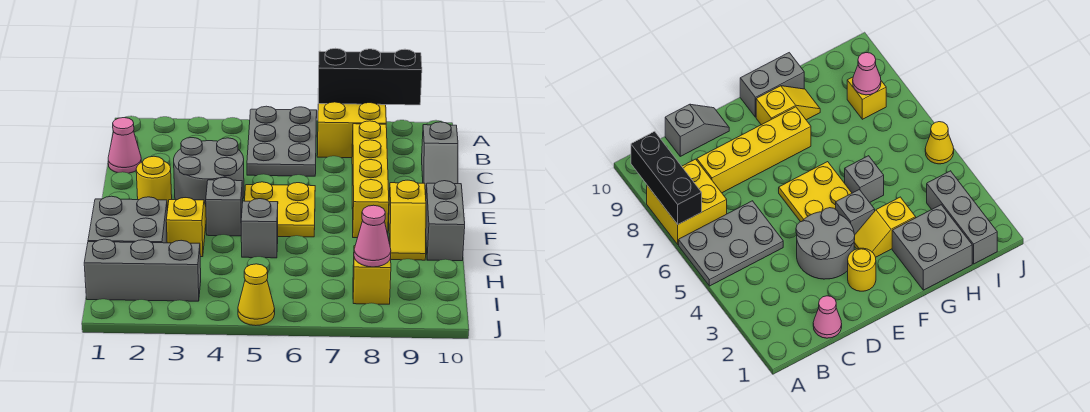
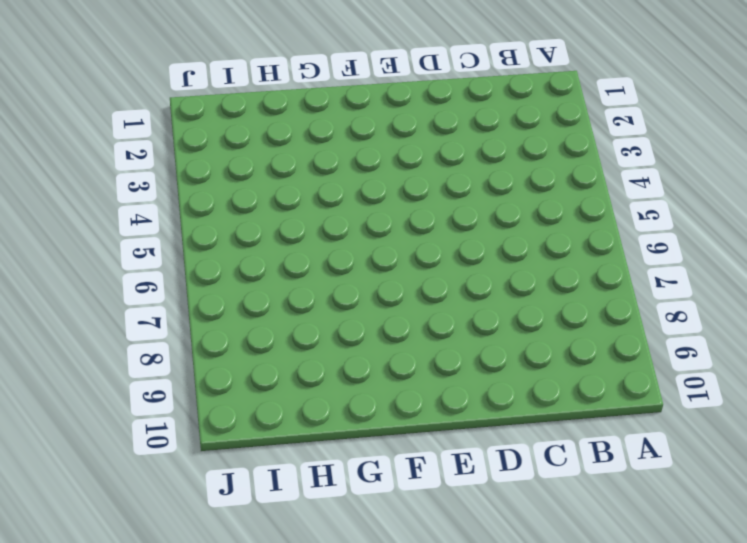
none -> grey 2x3 plate [247,106,317,176]
none -> yellow 2x2 brick [317,102,386,158]
none -> pink 1x1 cone [108,118,141,173]

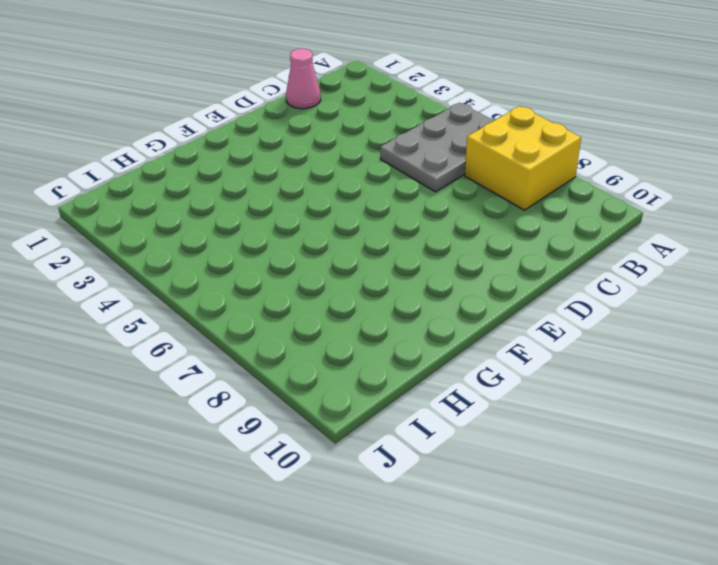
none -> yellow 1x4 brick [352,121,389,238]
none -> grey 1x2 slope [422,122,458,195]
none -> grey 2x2 round brick [174,138,244,206]

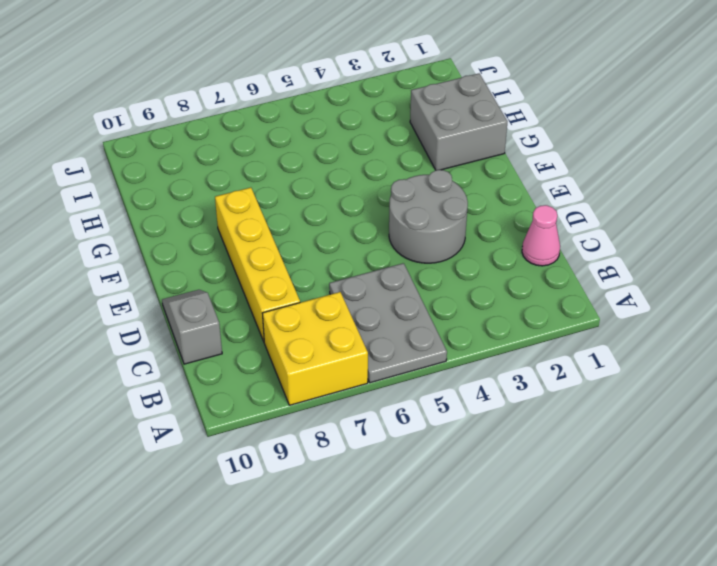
none -> yellow 1x1 round brick [136,156,172,210]
none -> yellow 2x2 plate [245,182,315,237]
none -> yellow 1x2 slope [166,198,206,257]

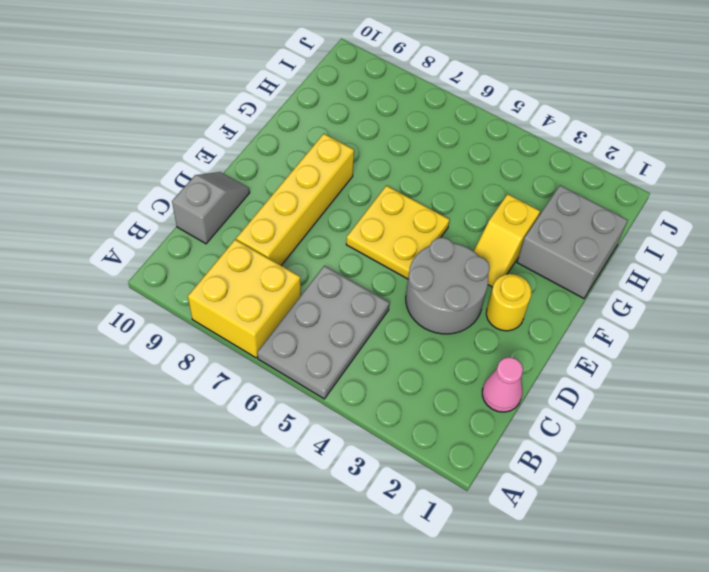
none -> grey 1x1 brick [206,178,242,236]
none -> yellow 1x2 slope [389,180,426,260]
none -> grey 1x2 brick [426,181,465,261]

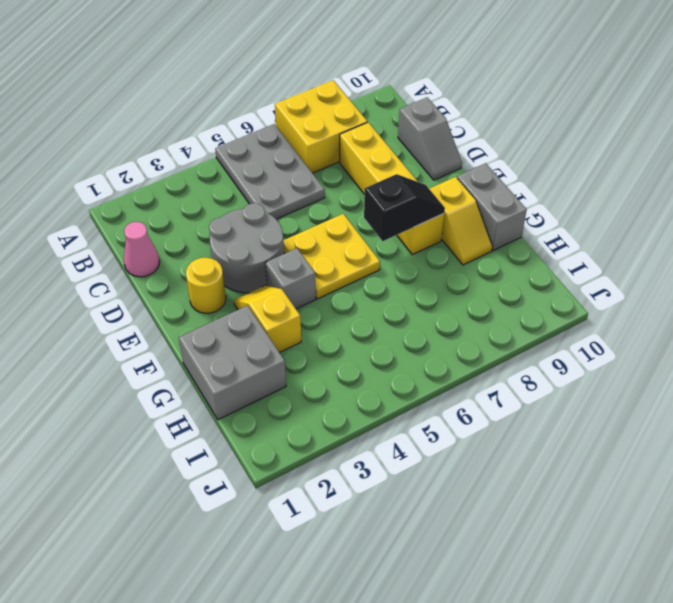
black 1x2 slope [364,174,445,241] -> none
none -> grey 1x1 brick [241,199,278,258]
none -> grey 1x3 brick [84,239,201,301]
none -> yellow 1x1 brick [353,246,391,304]

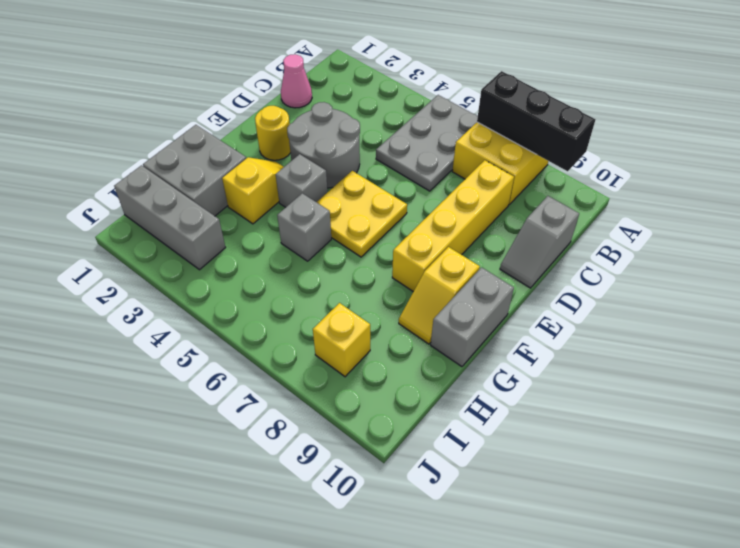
none -> yellow 1x1 cone [238,264,275,326]
none -> pink 1x1 cone [354,205,391,267]

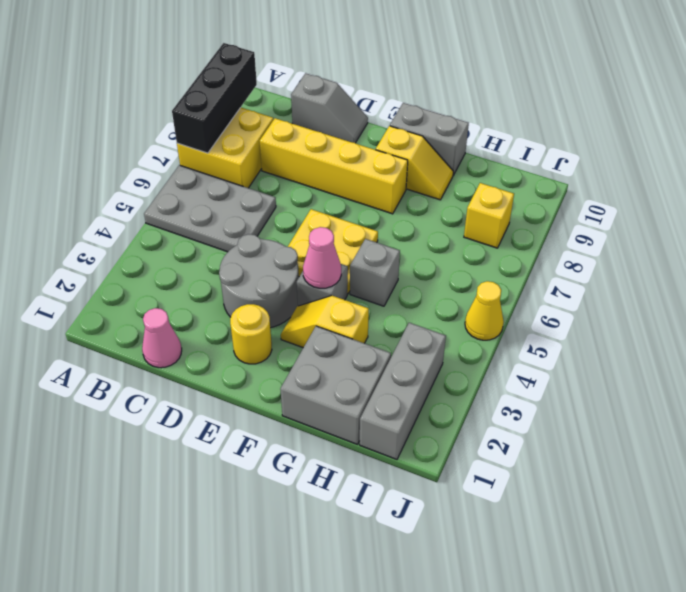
pink 1x1 cone [303,227,341,288] -> pink 1x1 cone moved to [354,205,391,267]

